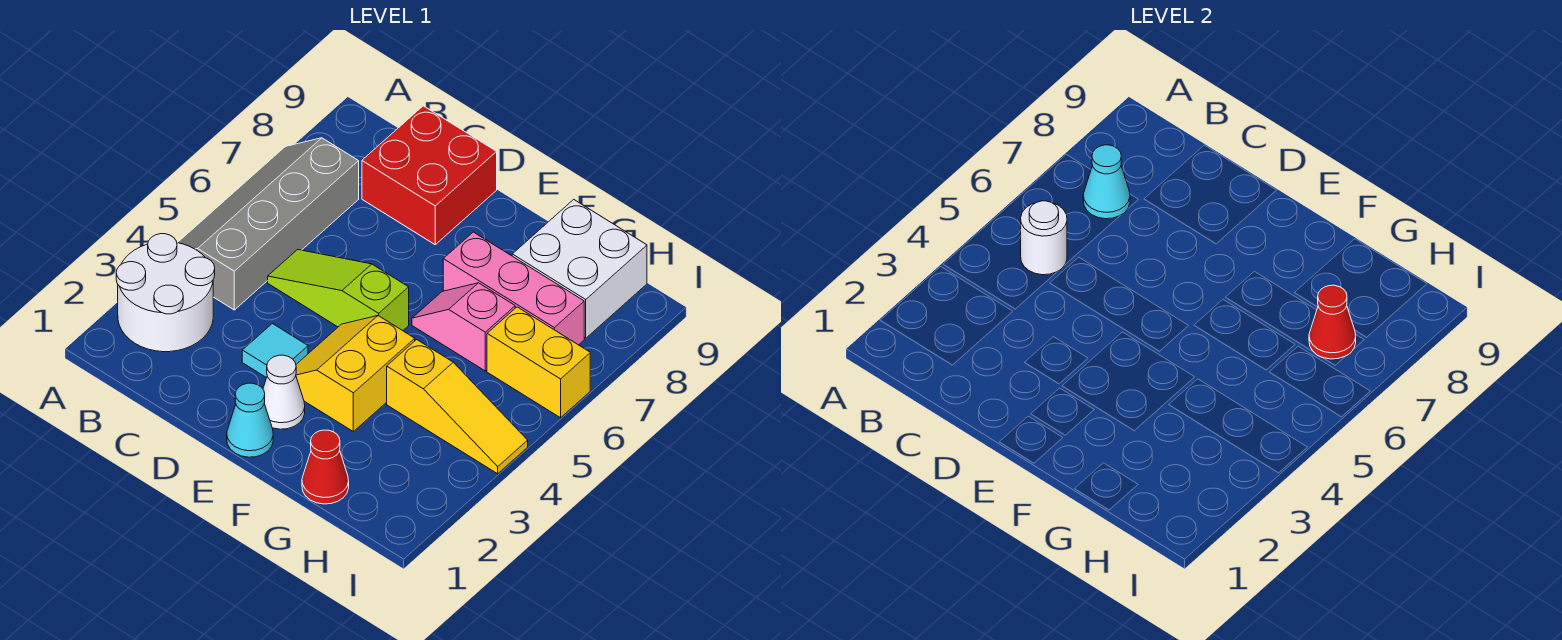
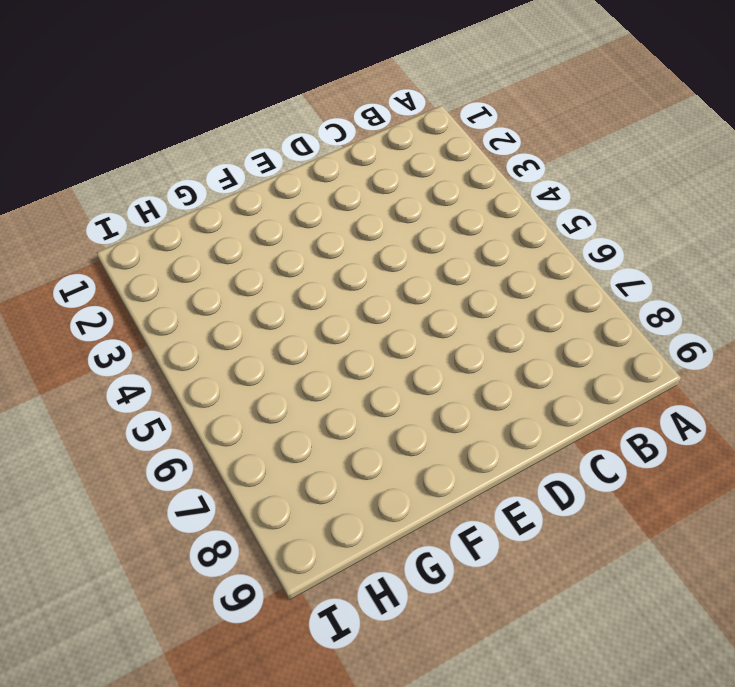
none -> white 2x2 round brick [116,234,215,352]
none -> grey 2x4 slope [178,138,359,310]
none -> lime 1x3 slope [268,249,409,331]

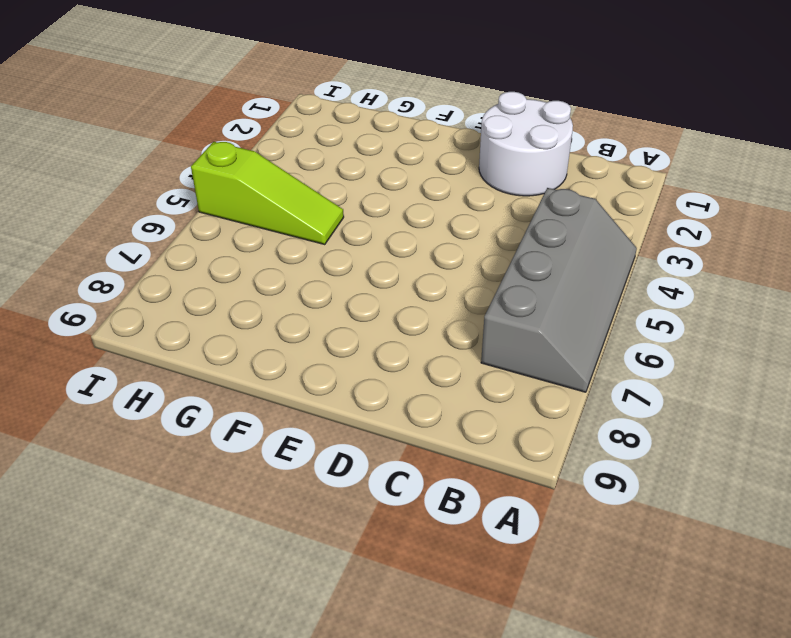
white 2x2 round brick [479,92,573,196] -> white 2x2 round brick moved to [116,234,215,352]
lime 1x3 slope [191,142,344,245] -> lime 1x3 slope moved to [268,249,409,331]
none -> red 2x2 brick [362,106,497,245]
none -> cyan 1x1 tile [242,324,308,378]
none -> cyan 1x1 cone [227,383,273,457]

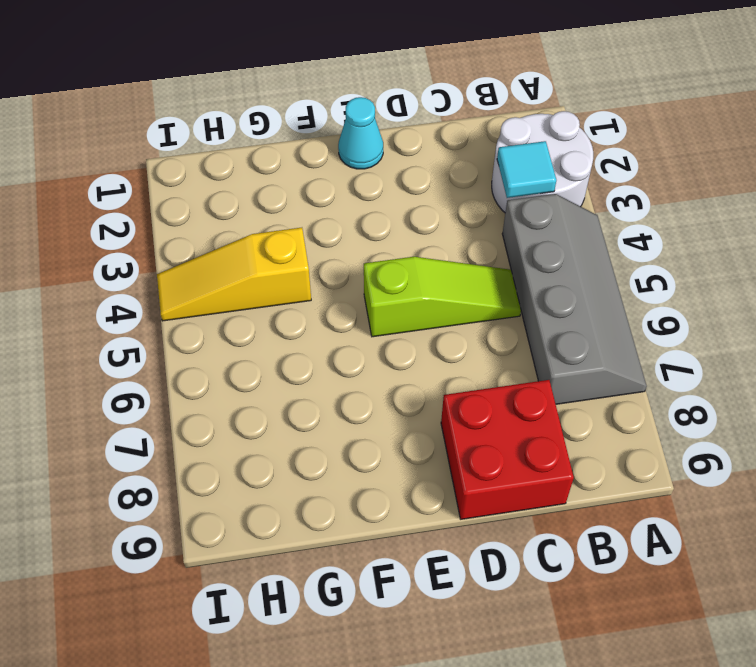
cyan 1x1 tile [497,141,556,198] -> cyan 1x1 tile moved to [242,324,308,378]
none -> white 1x1 cone [263,355,305,429]
none -> yellow 2x2 slope [296,316,415,431]
none -> pink 1x2 slope [412,283,515,371]

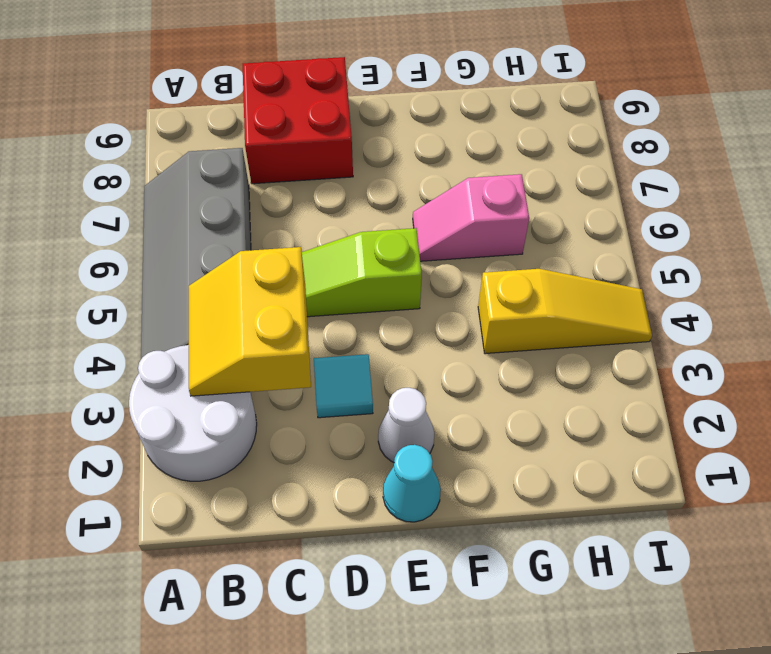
yellow 2x2 slope [189,247,311,396] -> yellow 2x2 slope moved to [296,316,415,431]
none -> pink 1x3 brick [443,232,584,345]
none -> red 1x1 cone [302,430,349,504]
none -> white 2x2 brick [512,199,647,338]

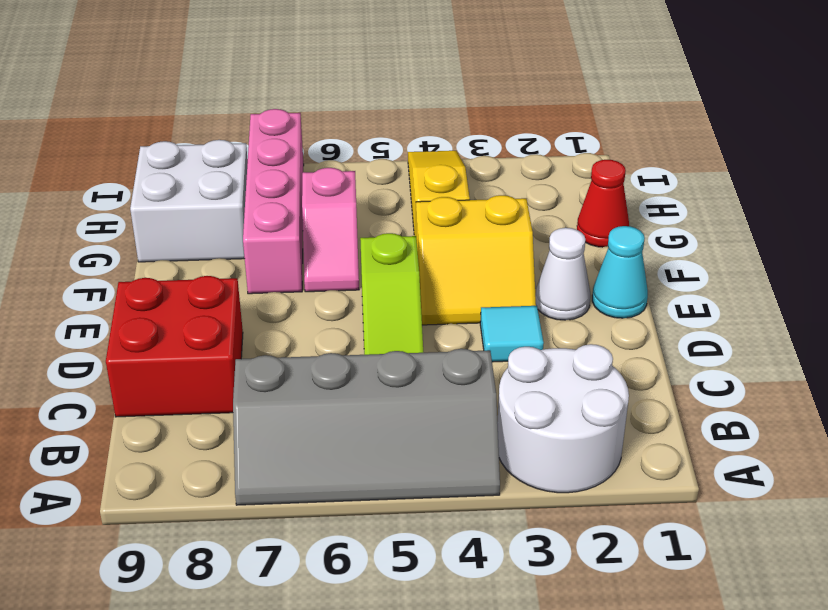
pink 1x4 brick [243,109,304,294] -> pink 1x3 brick [443,232,584,345]
none -> yellow 1x2 brick [487,307,590,418]
none -> white 1x1 round brick [1021,201,1067,275]
none -> cyan 1x1 cone [1083,145,1130,219]

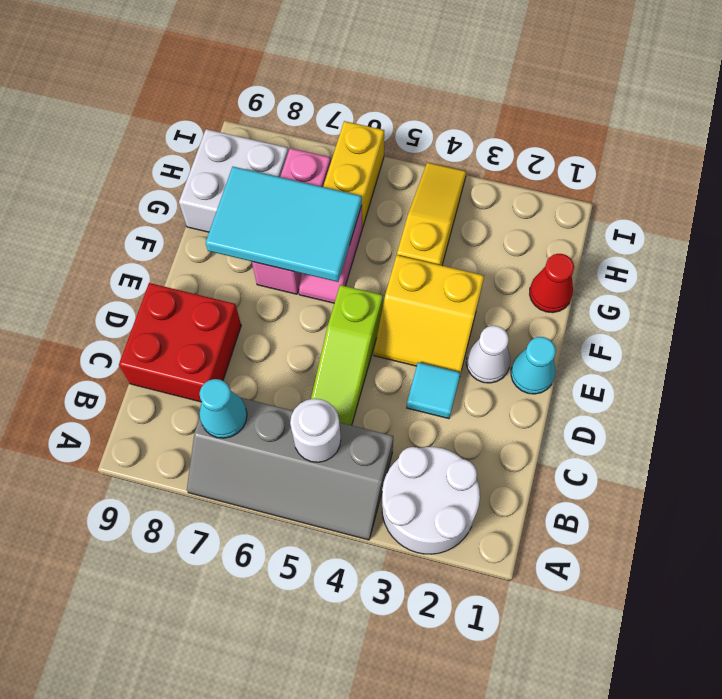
cyan 2x3 tile [206,167,362,282] -> none
none -> red 1x1 cone [1309,285,1356,359]

